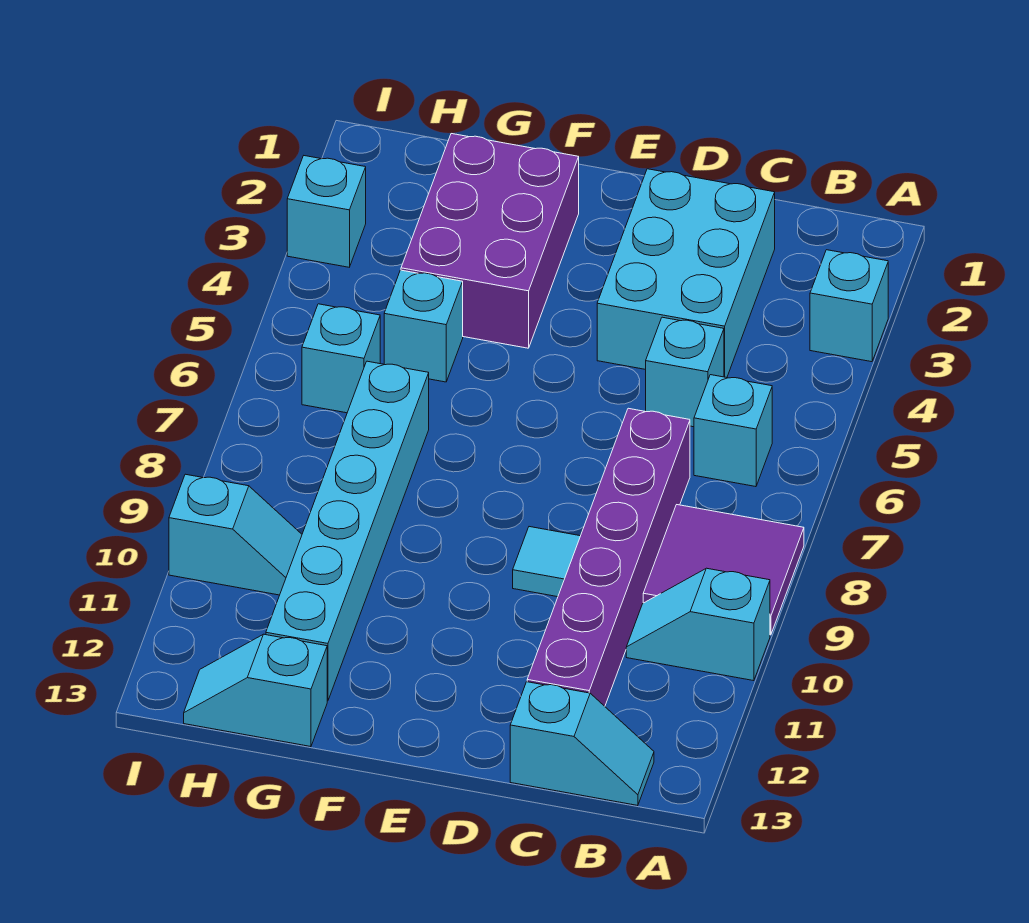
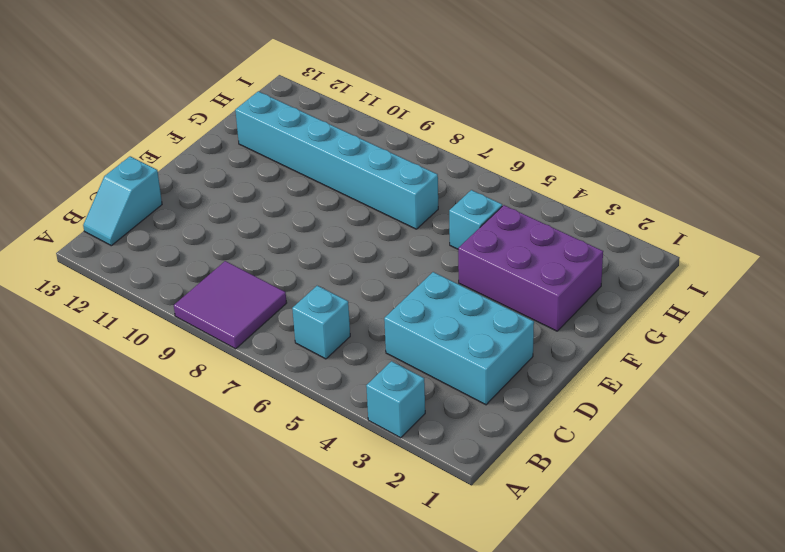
none -> cyan 1x2 slope [626,568,770,681]
none -> cyan 1x1 brick [646,317,724,427]
none -> purple 1x6 brick [527,408,690,706]

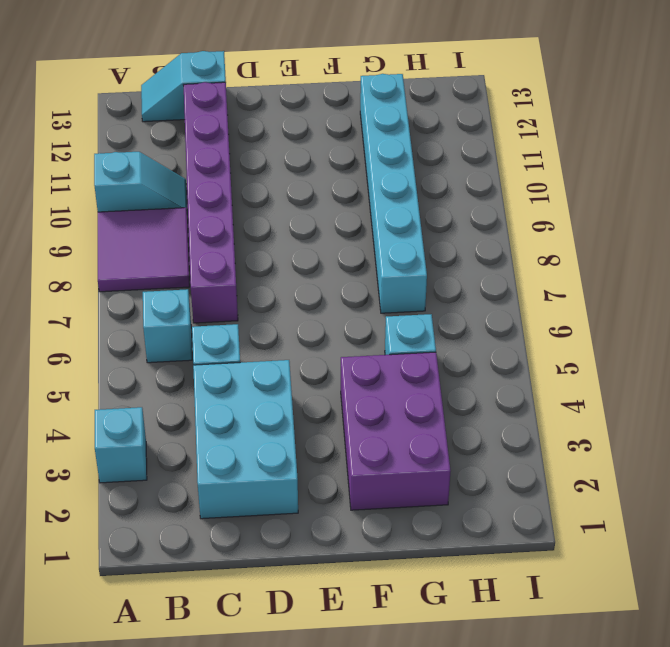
none -> cyan 1x1 tile [513,527,580,597]
none -> cyan 1x2 slope [184,634,327,747]
none -> cyan 1x1 brick [302,304,380,413]

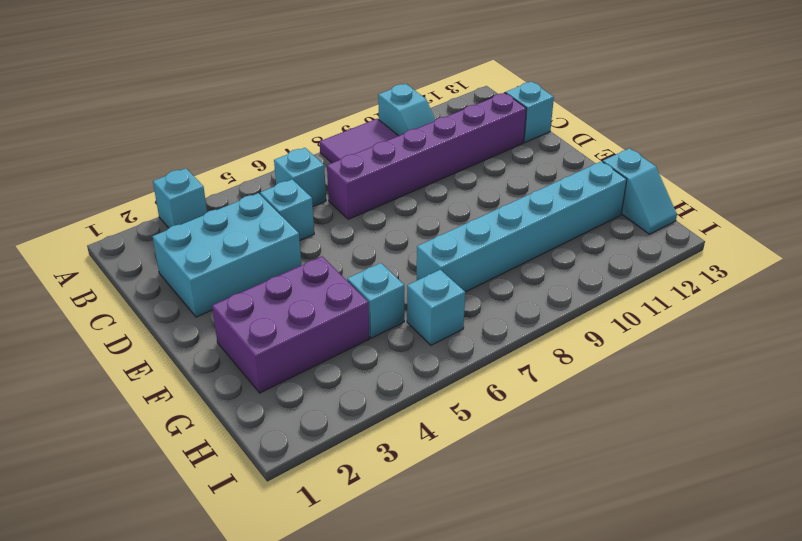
none -> cyan 1x1 tile [513,527,580,597]
none -> cyan 1x2 slope [169,474,302,595]
none -> cyan 1x1 brick [287,156,366,267]

